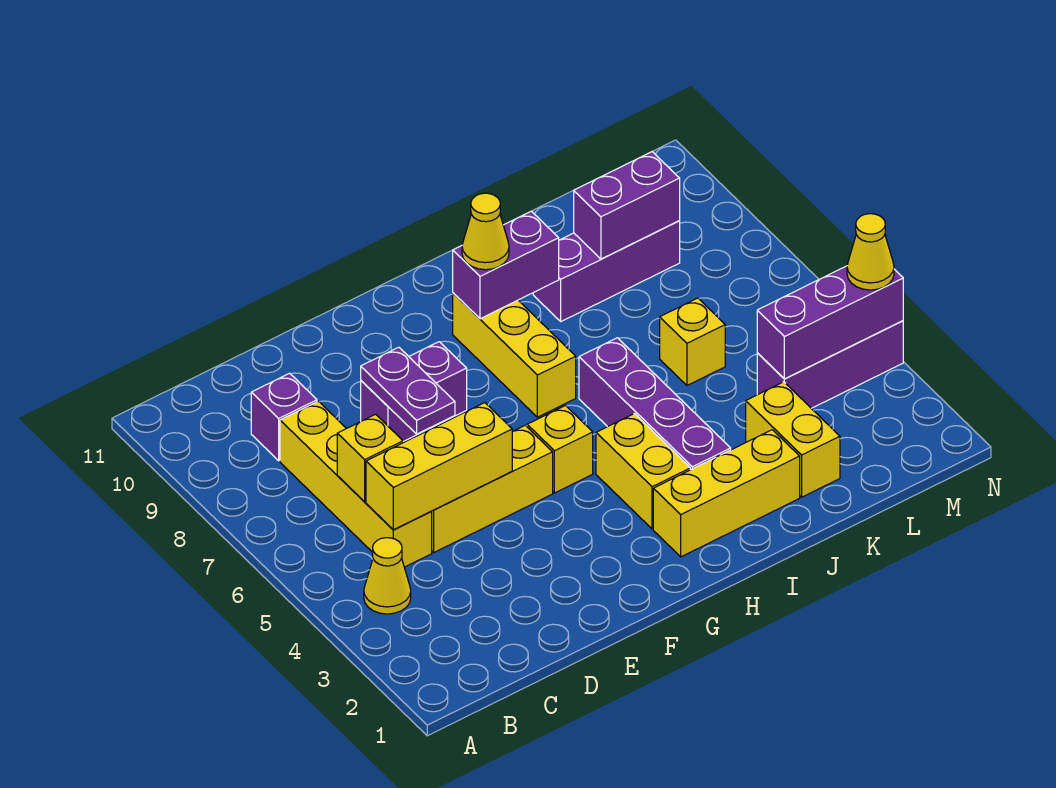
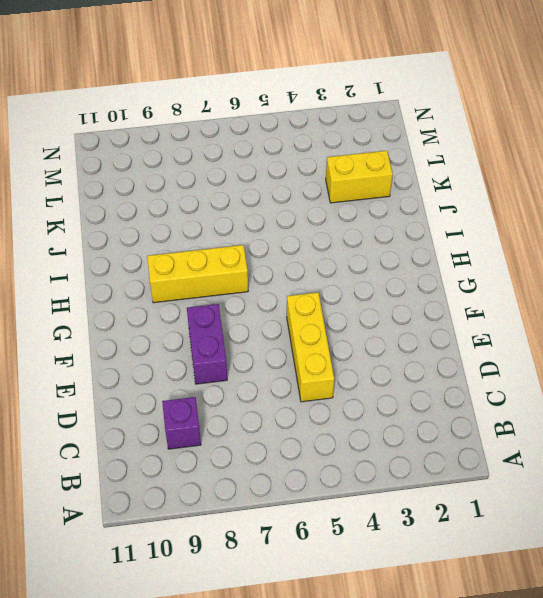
none -> yellow 1x1 cone [364,538,411,614]
none -> yellow 1x4 brick [280,401,432,567]
none -> yellow 1x1 brick [527,406,593,493]

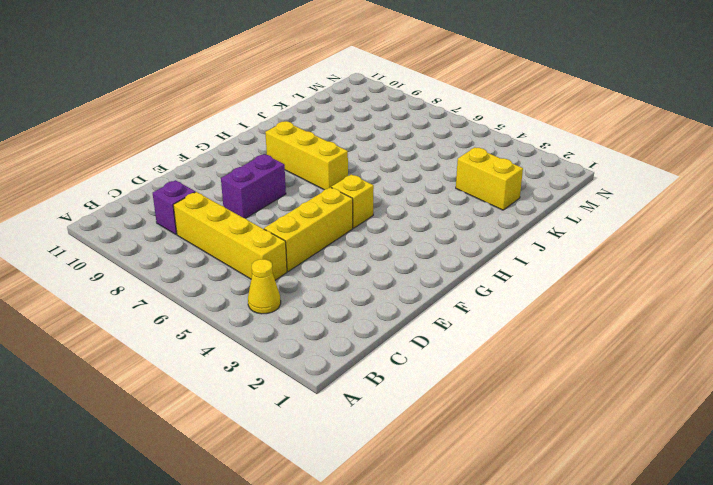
none -> yellow 1x3 brick [653,430,800,557]
none -> yellow 1x2 brick [596,414,690,529]
none -> purple 1x4 brick [579,338,731,470]

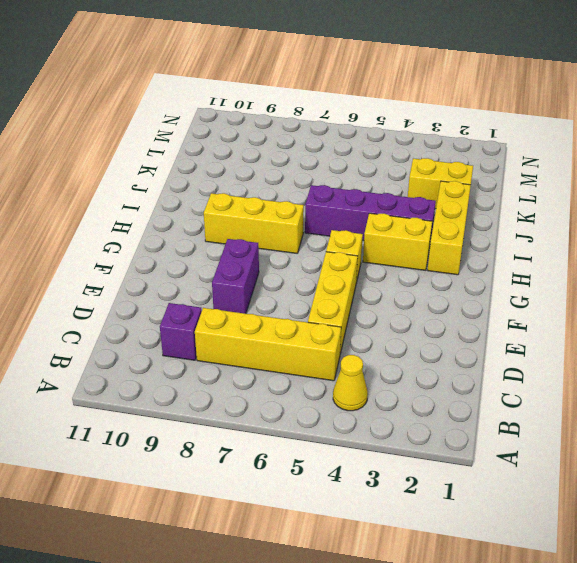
none -> purple 1x3 brick [533,221,680,321]
none -> yellow 1x1 brick [660,298,725,385]
none -> purple 1x3 brick [757,321,903,408]

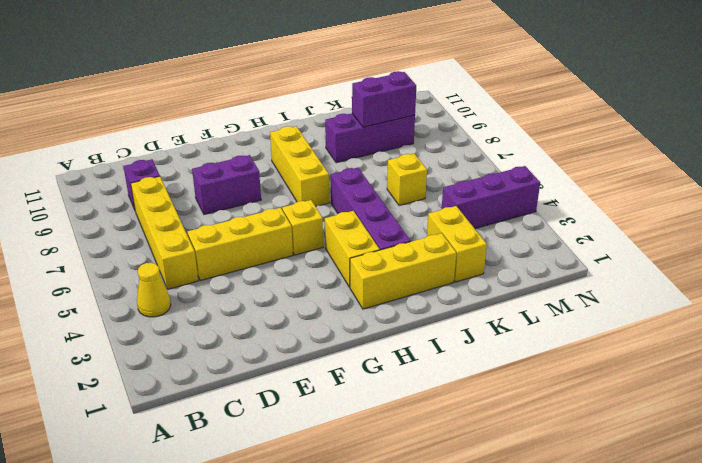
none -> yellow 1x3 brick [366,403,512,530]
none -> yellow 1x1 brick [337,414,403,502]
none -> purple 1x2 plate [361,347,455,434]

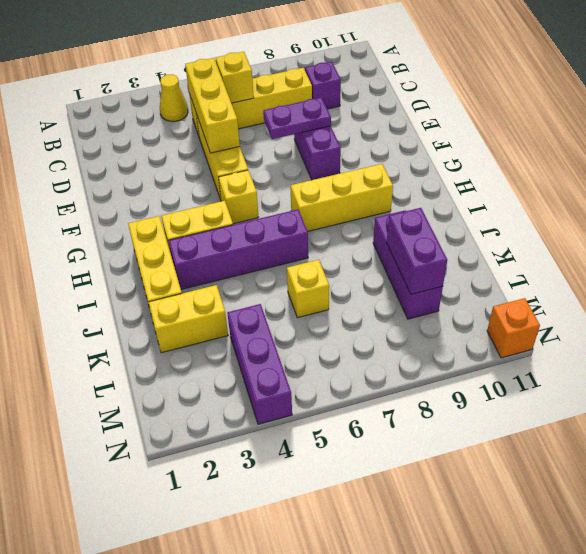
orange 1x1 brick [487,298,540,358] -> none
none -> purple 1x2 brick [453,211,559,319]
none -> purple 1x3 brick [757,266,903,379]
none -> yellow 1x1 cone [462,193,509,270]

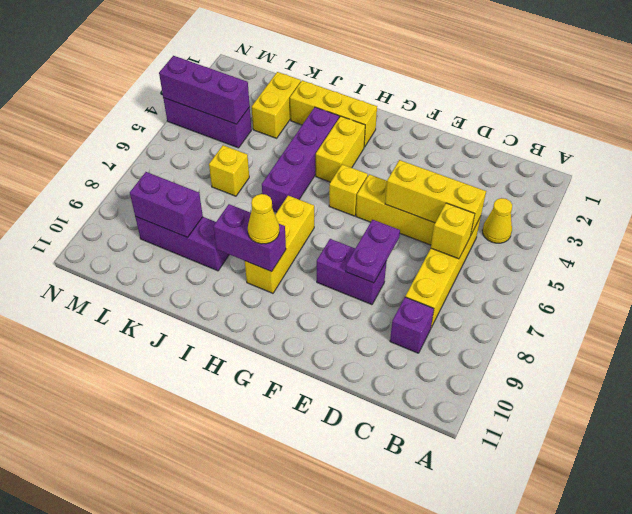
none -> yellow 1x1 cone [847,214,894,290]

